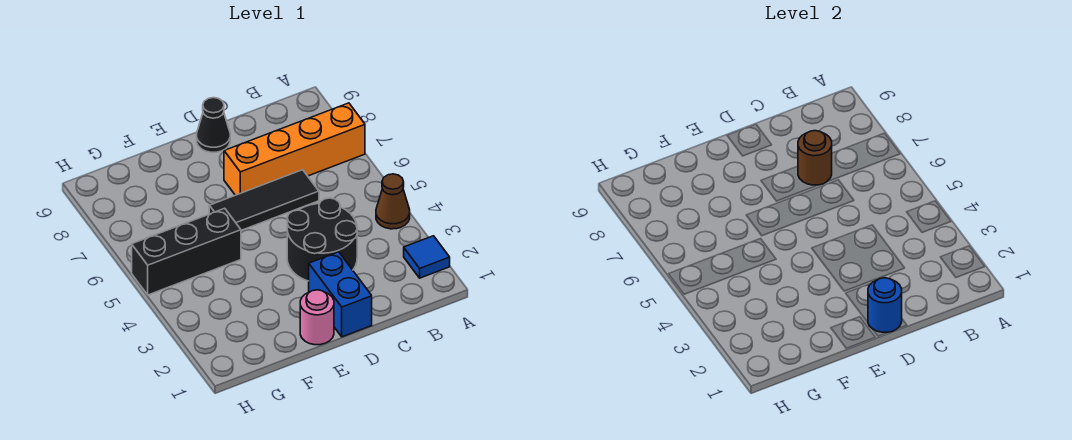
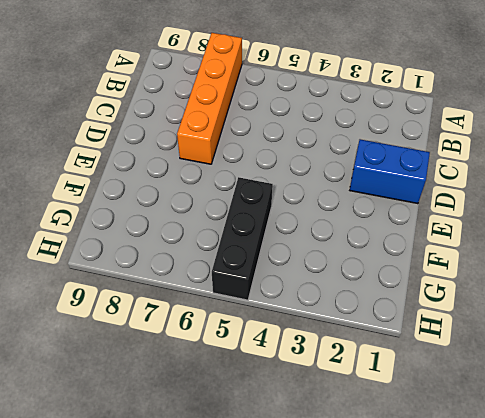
none -> blue 1x1 tile [404,236,450,278]
none -> brown 1x1 cone [376,174,410,229]

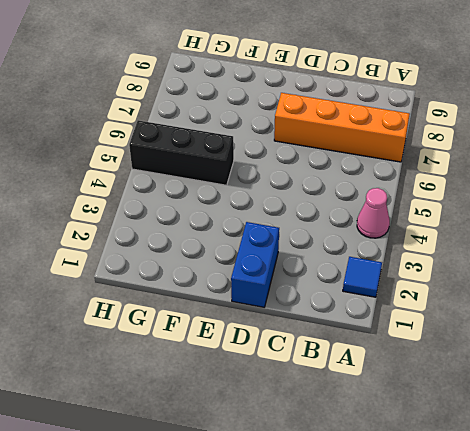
pink 1x1 cone [357,188,390,238] -> brown 1x1 cone [376,174,410,229]
none -> black 2x2 round brick [287,198,357,281]
none -> black 1x3 tile [209,170,319,230]

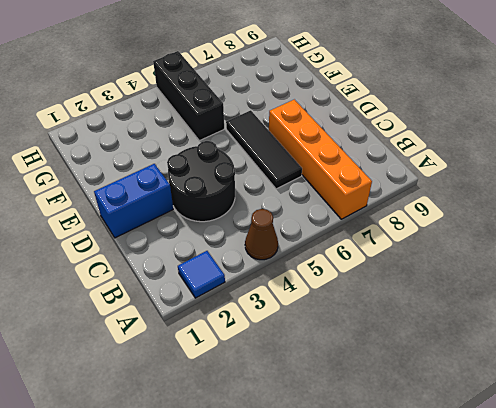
none -> black 1x1 cone [197,98,230,152]
none -> pink 1x1 round brick [300,290,334,345]

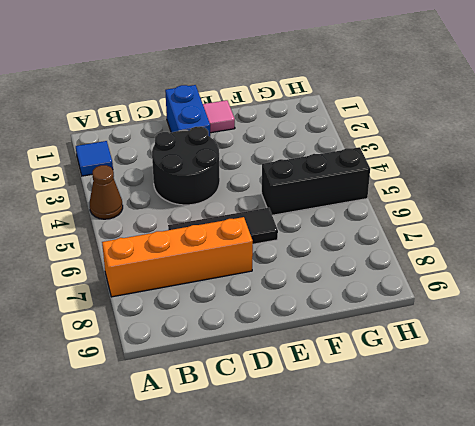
pink 1x1 tile [203,100,235,133] -> pink 1x1 round brick [300,290,334,345]
none -> black 1x1 cone [197,98,230,152]
none -> brown 1x1 round brick [798,131,832,185]

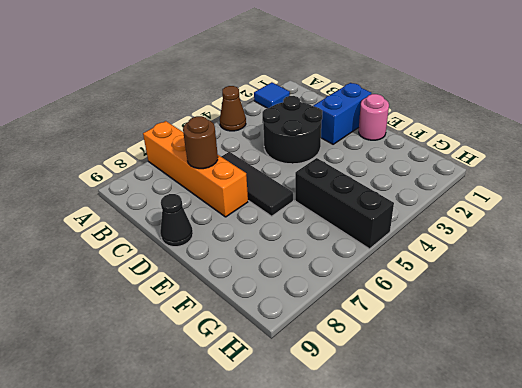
none -> blue 1x1 round brick [868,278,902,332]

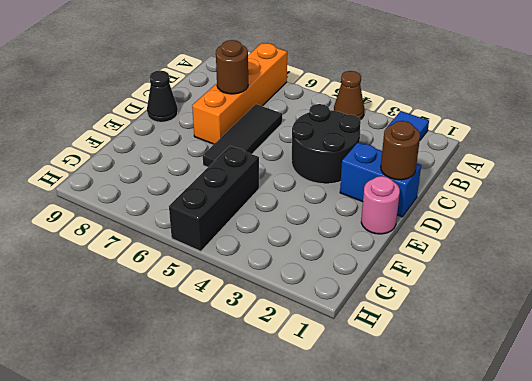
brown 1x1 round brick [381,121,420,180] -> blue 1x1 round brick [868,278,902,332]

